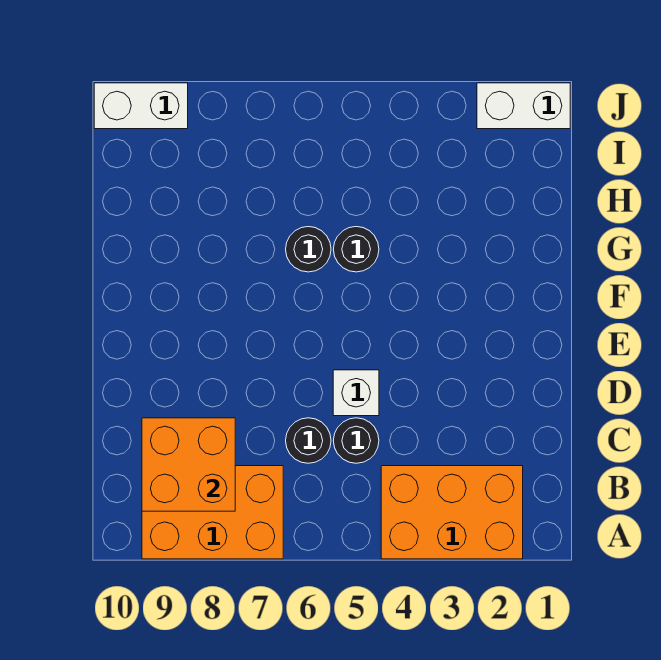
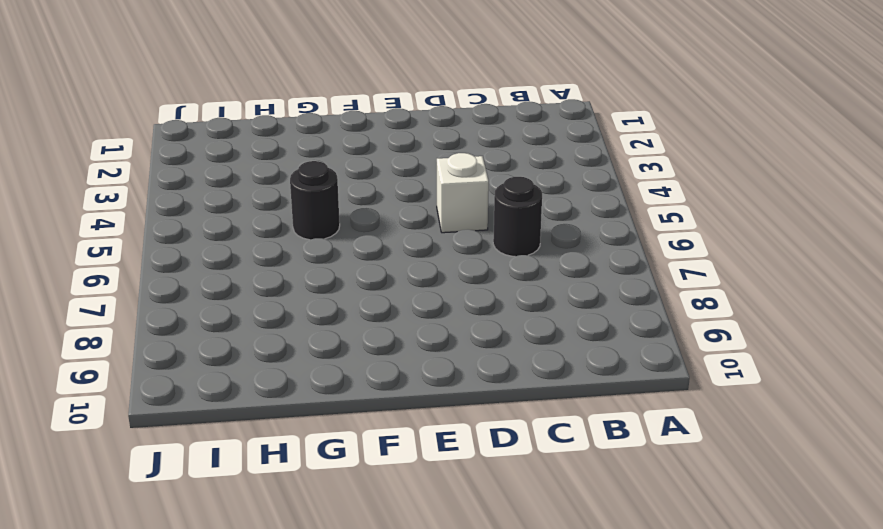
none -> orange 2x3 brick [381,466,523,559]
none -> orange 2x3 brick [142,466,283,559]

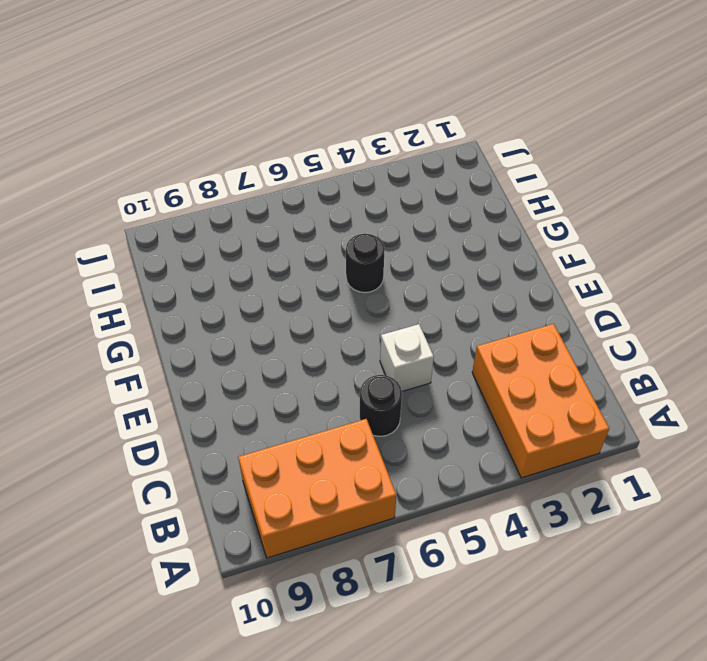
orange 2x3 brick [472,324,609,478] -> orange 2x3 brick turned to [381,466,523,559]
none -> black 1x1 round brick [333,418,379,463]
none -> black 1x1 round brick [286,227,331,272]

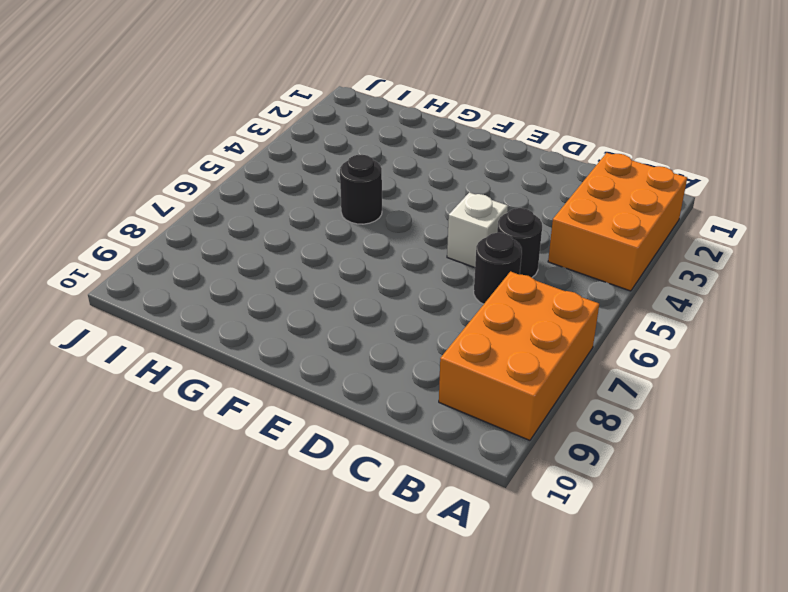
none -> black 1x1 round brick [286,227,331,272]
none -> white 1x2 brick [477,83,570,129]

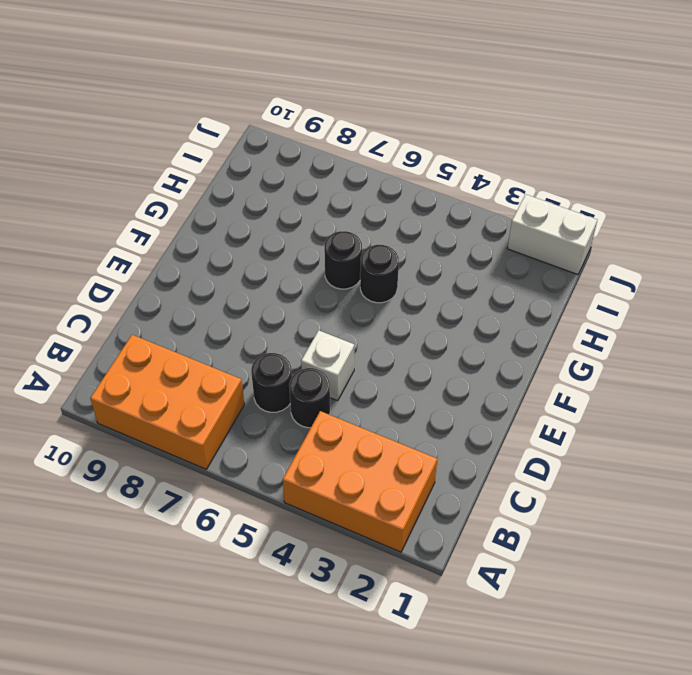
none -> white 1x2 brick [94,83,188,129]
none -> orange 2x2 brick [142,418,235,511]

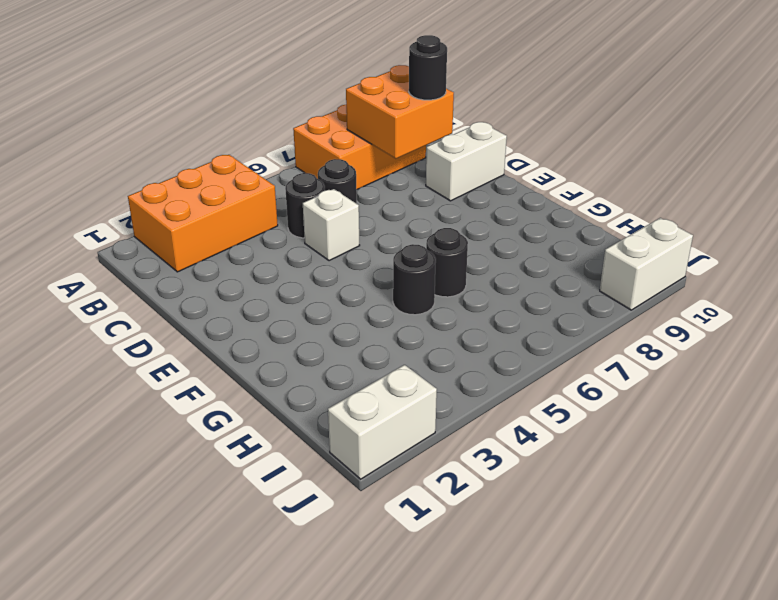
black 1x1 round brick [409,35,447,100] -> none
white 1x2 brick [426,122,507,201] -> none

